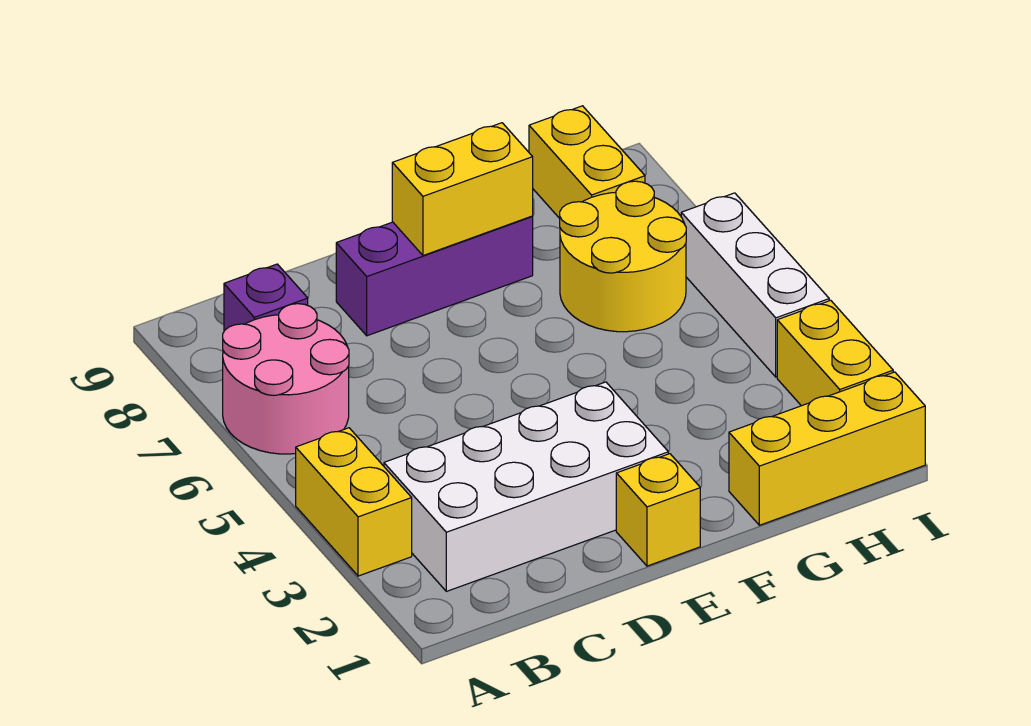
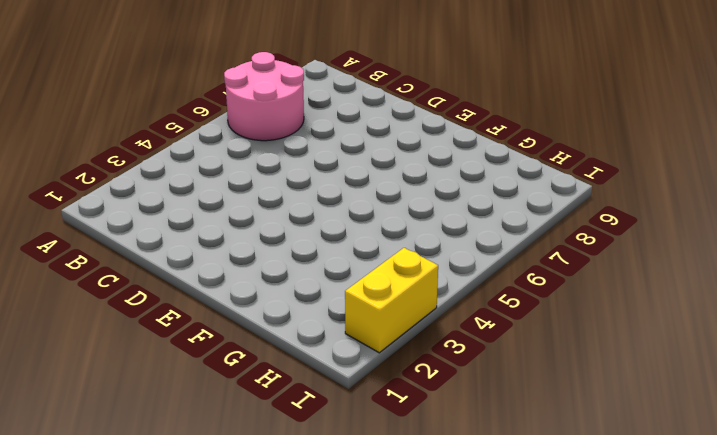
none -> yellow 1x2 brick [296,428,412,576]
none -> white 2x4 brick [384,382,668,591]
none -> purple 1x1 brick [224,264,308,331]

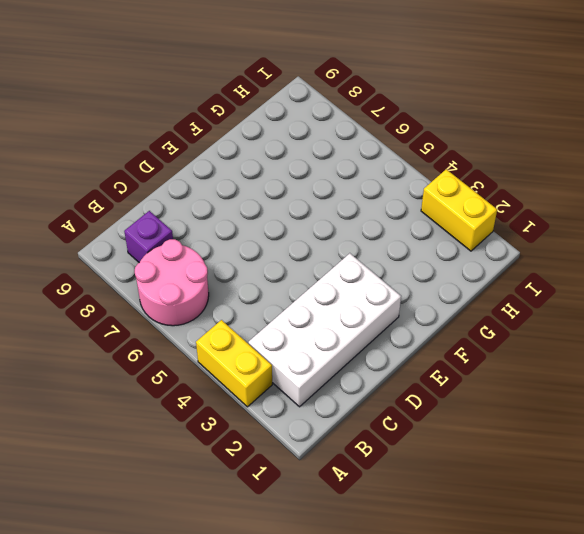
none -> purple 1x3 brick [336,216,533,336]
none -> yellow 1x1 brick [616,454,700,566]
none -> yellow 1x3 brick [729,372,925,525]

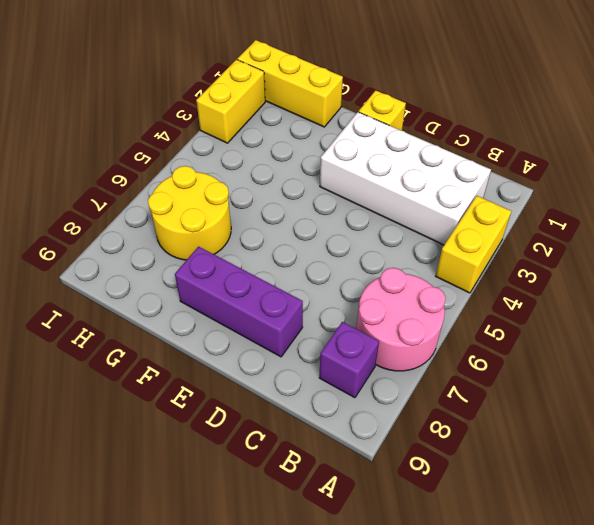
none -> yellow 1x2 brick [529,106,645,218]
none -> white 1x3 brick [681,193,829,377]
none -> yellow 1x2 brick [392,123,533,256]

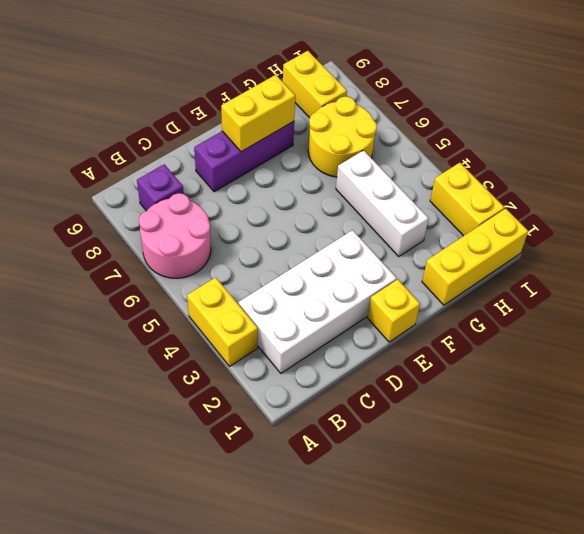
white 1x3 brick [336,150,429,256] -> white 1x3 brick moved to [681,193,829,377]

